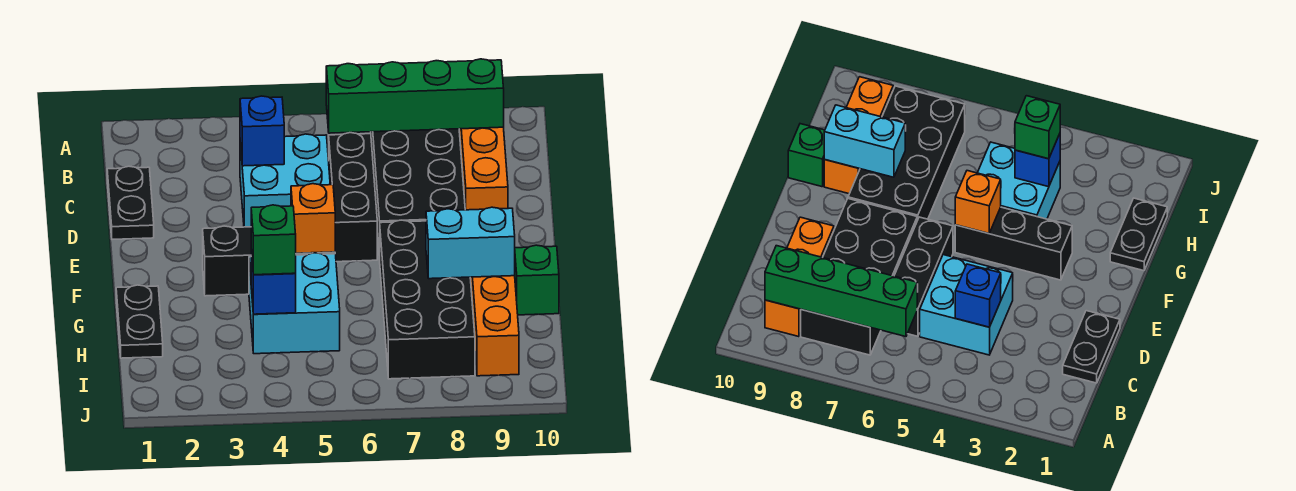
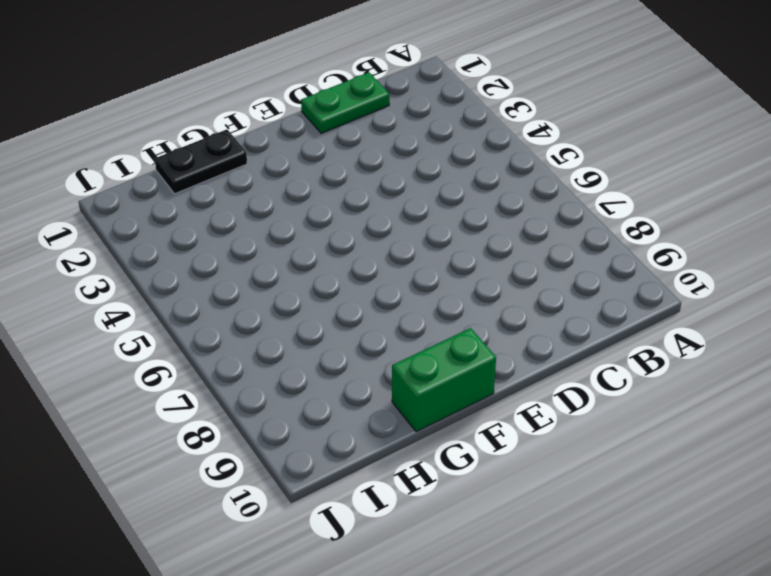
green 1x2 plate [301,72,389,133] -> black 1x2 plate [107,166,154,239]
green 1x2 brick [392,328,496,432] -> green 1x1 brick [515,245,559,315]
none -> black 2x4 brick [371,129,465,260]
none -> orange 1x3 brick [459,127,508,210]
none -> cyan 2x2 brick [240,134,330,227]

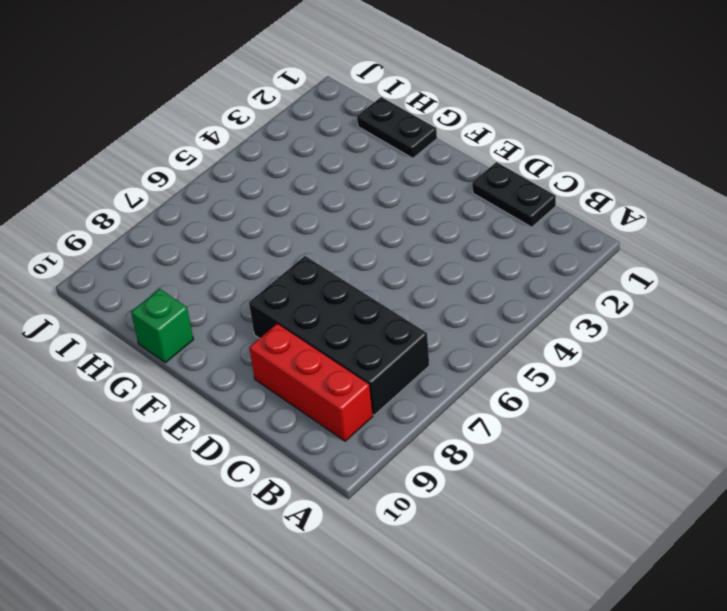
red 1x3 brick [249,323,373,441] -> orange 1x3 brick [459,127,508,210]
none -> cyan 2x2 brick [240,134,330,227]
none -> black 1x3 brick [329,133,377,262]
none -> black 1x3 brick [203,226,335,296]

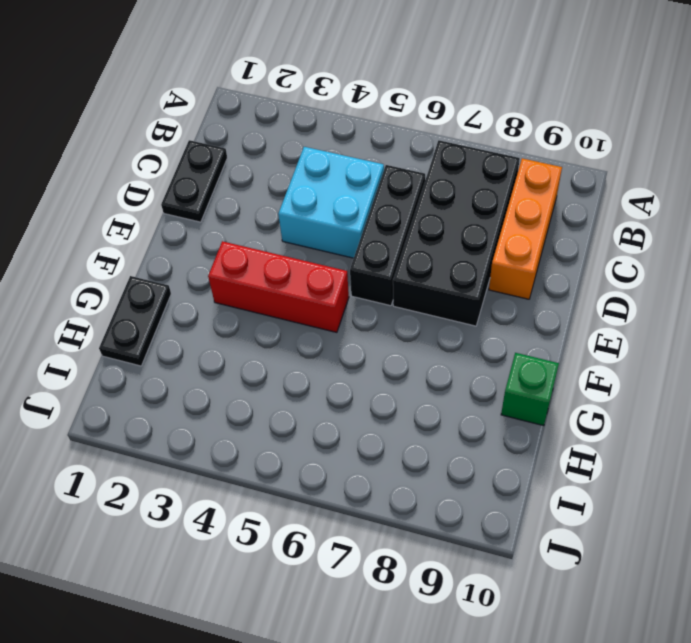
red 1x3 brick [208,241,349,332] -> black 1x3 brick [203,226,335,296]
none -> black 2x4 brick [380,220,475,379]
none -> cyan 2x2 brick [249,253,340,354]
none -> orange 1x3 brick [470,276,519,376]

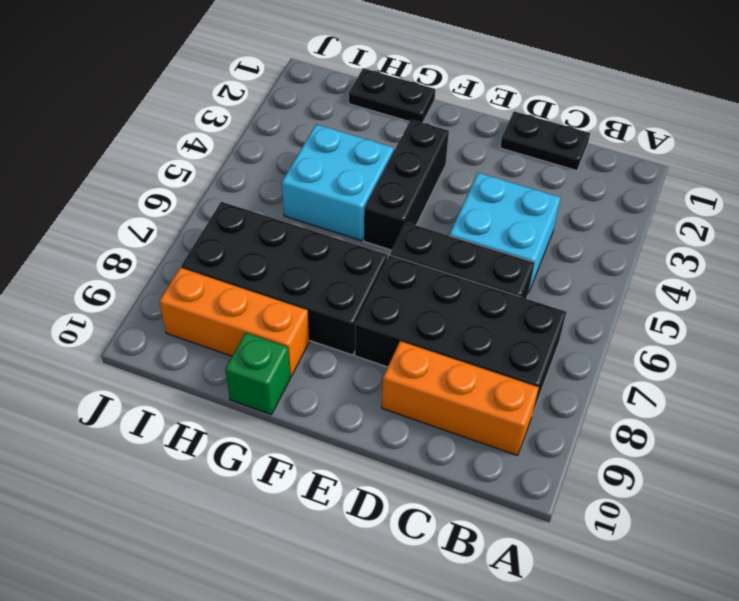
none -> green 1x4 brick [326,59,504,133]
none -> blue 1x1 brick [240,96,284,166]
none -> orange 1x1 brick [291,184,335,253]

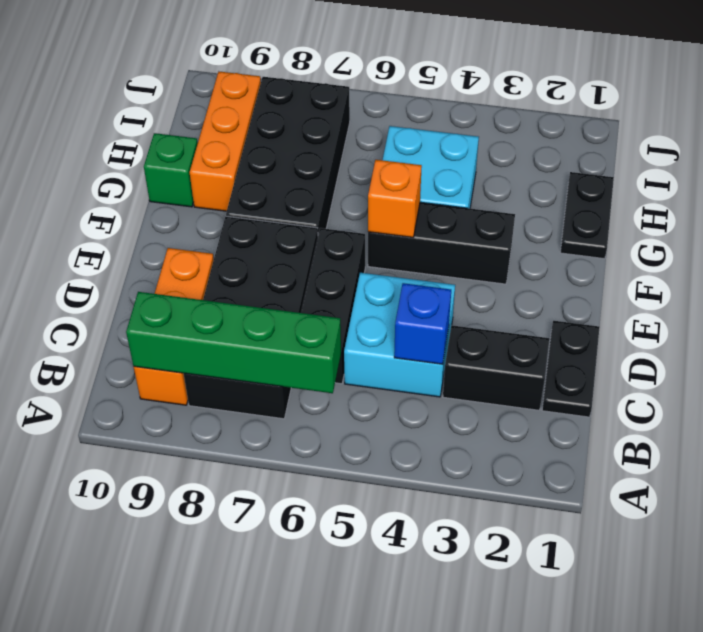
black 1x2 brick [443,325,550,410] -> none
none -> cyan 1x2 brick [426,207,515,279]
none -> blue 1x1 brick [251,250,296,314]
none -> green 1x1 brick [251,205,296,275]

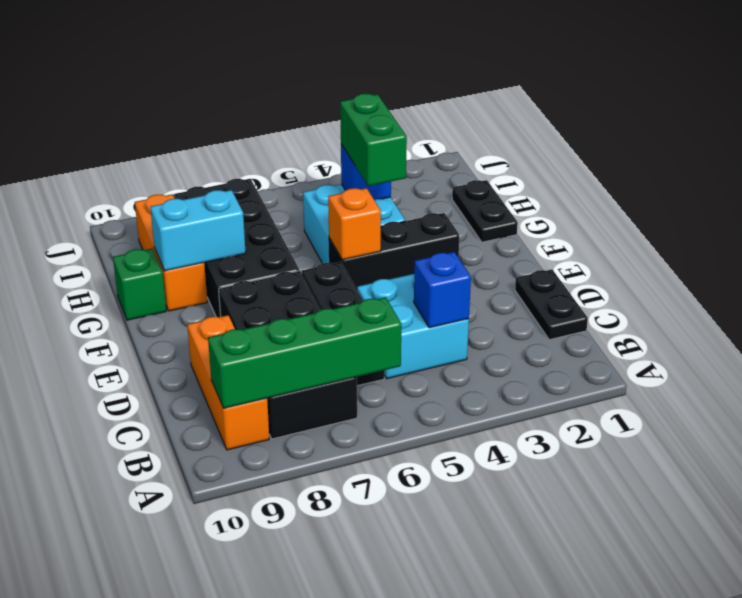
green 1x2 brick [340,94,407,186] -> green 1x1 brick [251,205,296,275]

